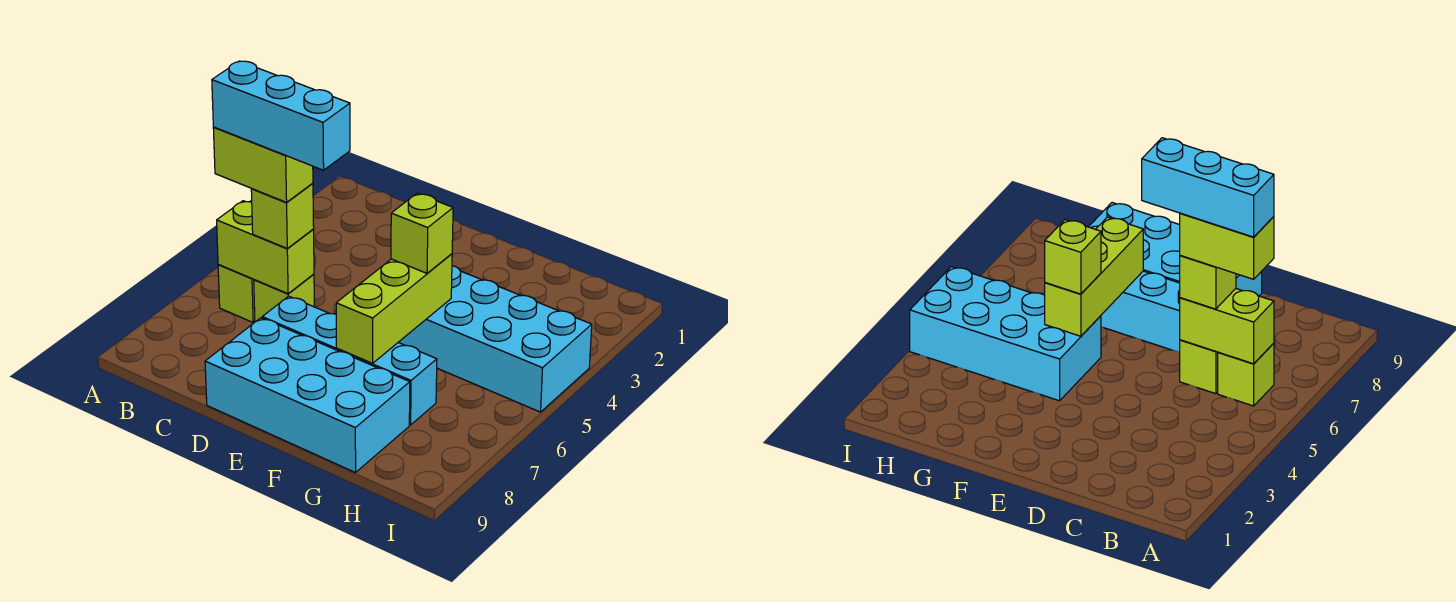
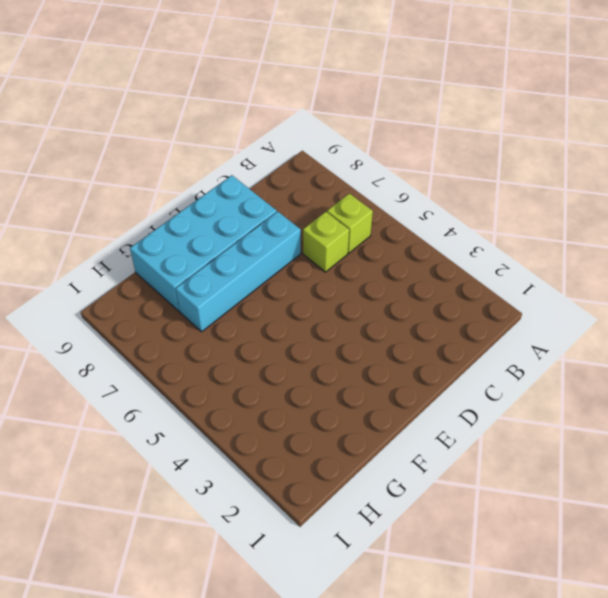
none -> cyan 2x4 brick [398,266,592,412]
none -> lime 1x2 brick [217,201,314,294]

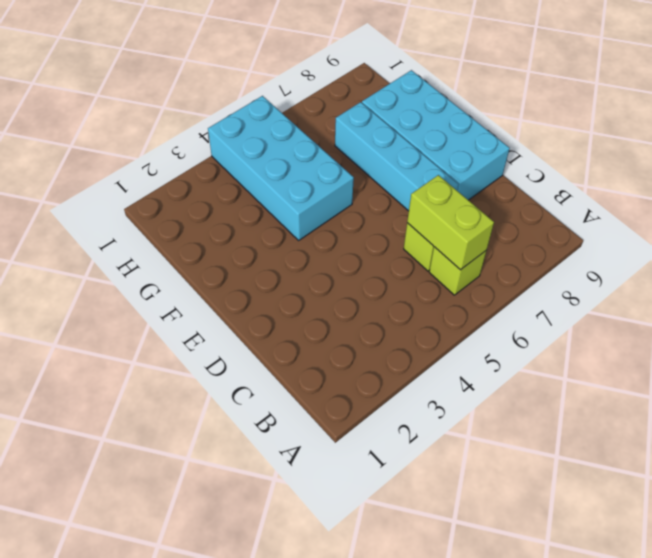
none -> lime 1x3 brick [336,254,452,363]
none -> lime 1x1 brick [251,183,314,249]

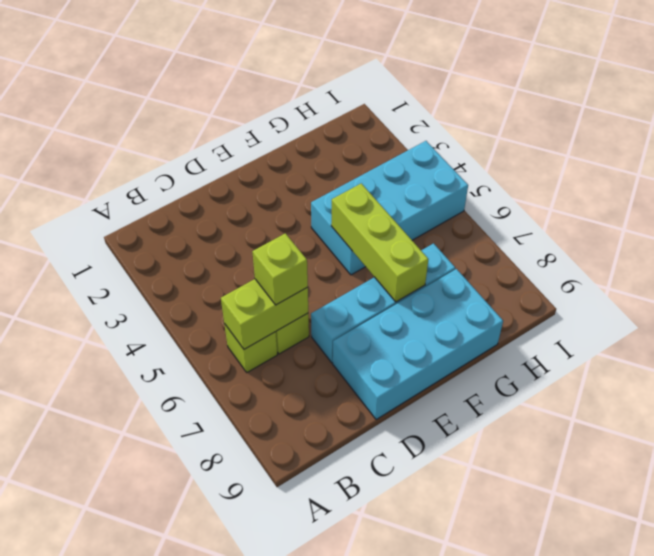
none -> lime 1x1 brick [391,193,453,273]
none -> lime 1x2 brick [213,127,313,202]

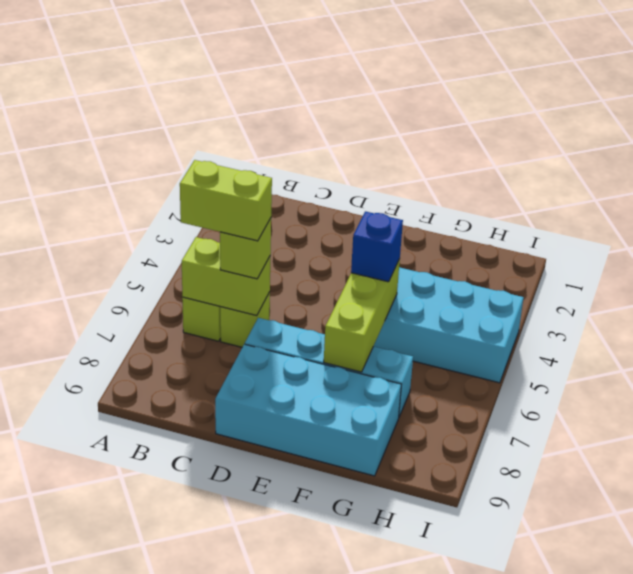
blue 1x1 brick [351,211,403,282] -> lime 1x1 brick [391,193,453,273]
none -> cyan 1x3 brick [212,61,350,170]

